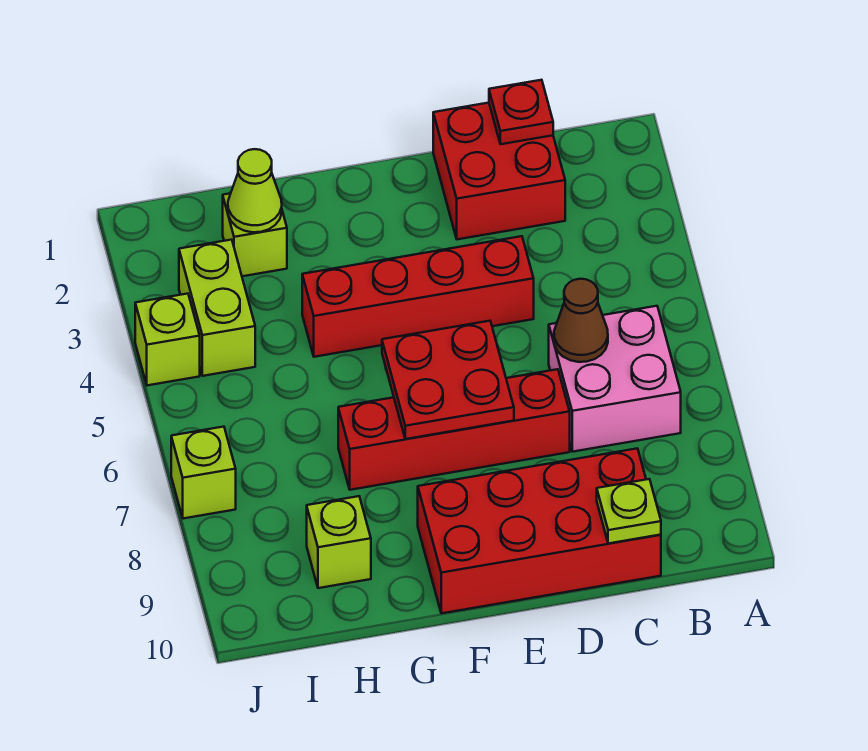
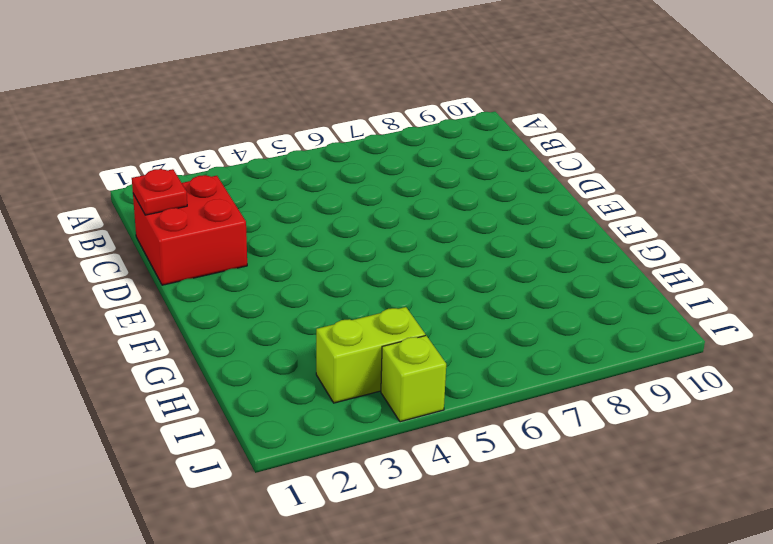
none -> pink 2x2 brick [549,306,681,452]
none -> red 2x4 brick [418,448,661,613]
none -> red 1x4 brick [302,236,534,357]

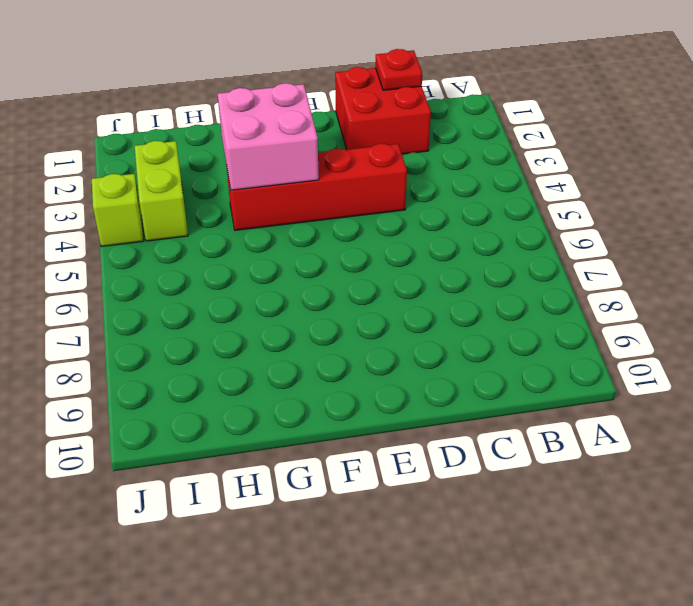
pink 2x2 brick [218,83,319,190] -> pink 2x2 brick moved to [549,306,681,452]
none -> red 2x4 brick [418,448,661,613]
none -> red 1x4 brick [338,369,570,490]
none -> lime 1x1 brick [223,193,287,276]

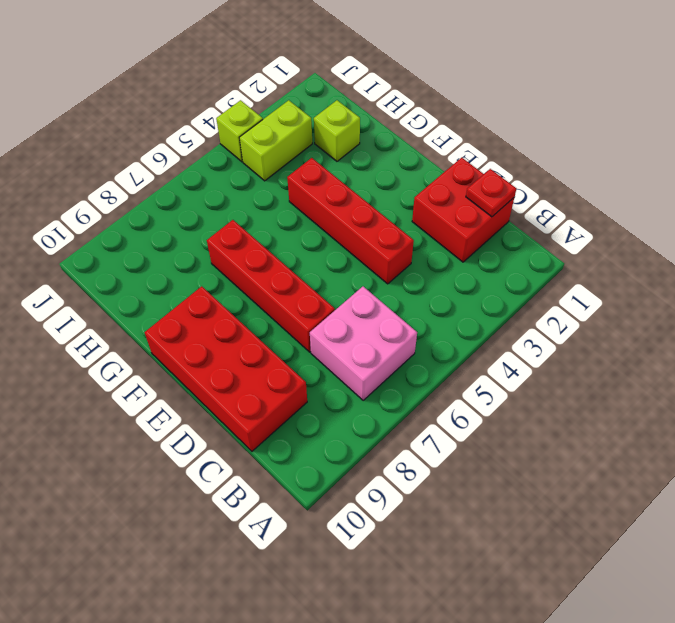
none -> lime 1x1 brick [307,496,371,588]
none -> lime 1x1 brick [171,427,236,519]
none -> brown 1x1 cone [554,279,608,362]

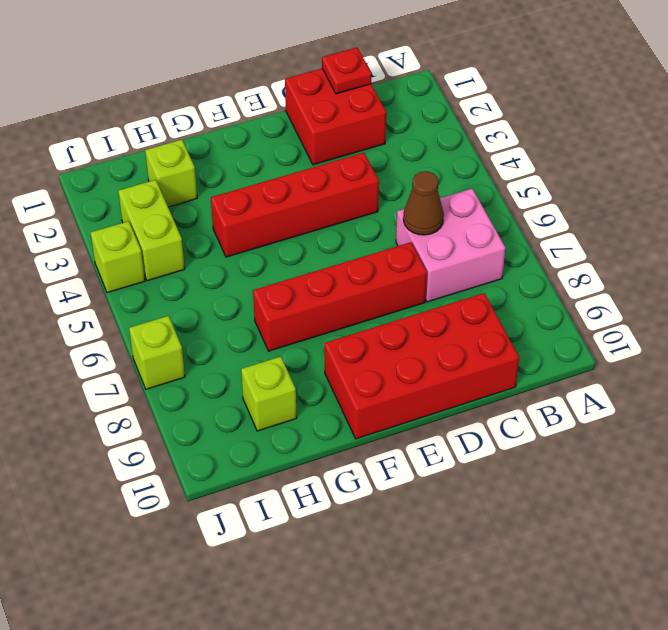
none -> lime 1x1 plate [597,479,661,544]
none -> red 2x2 plate [382,321,514,439]
none -> lime 1x1 cone [228,149,282,232]

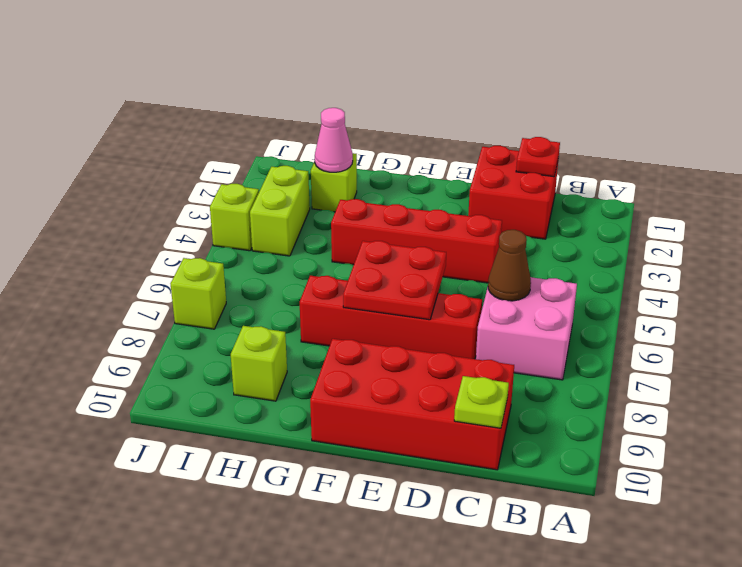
pink 1x1 cone [315,108,353,172] -> lime 1x1 cone [228,149,282,232]

